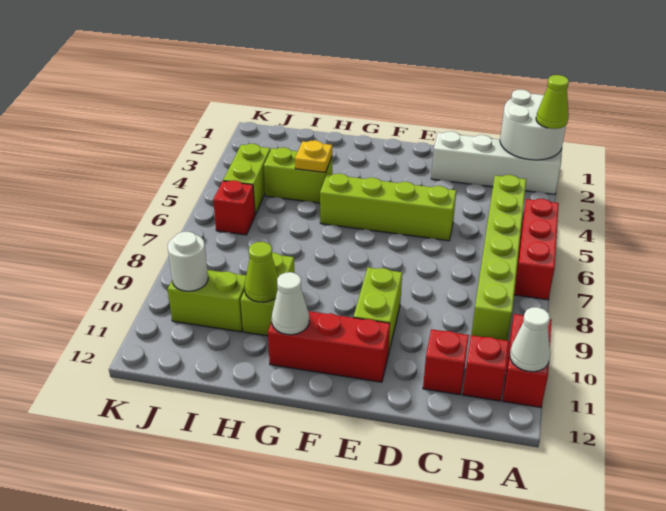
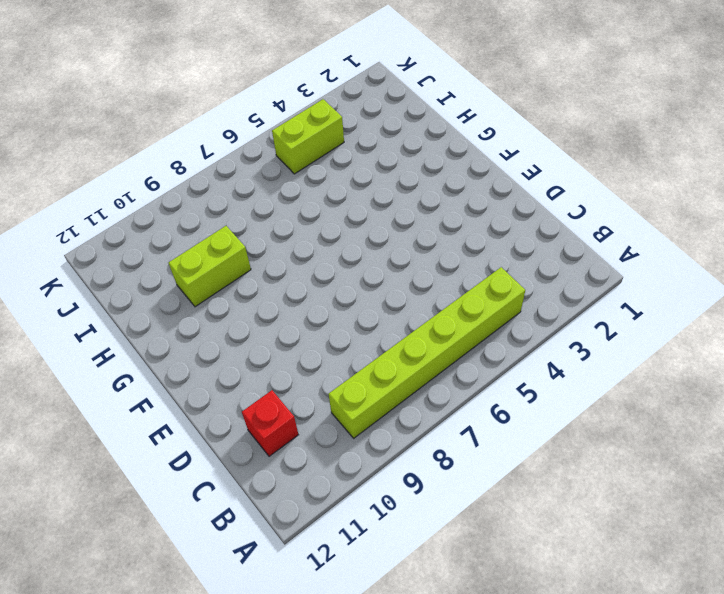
none -> white 1x4 brick [431,131,562,194]
none -> red 1x3 brick [514,199,559,300]
none -> red 1x2 brick [503,314,552,407]

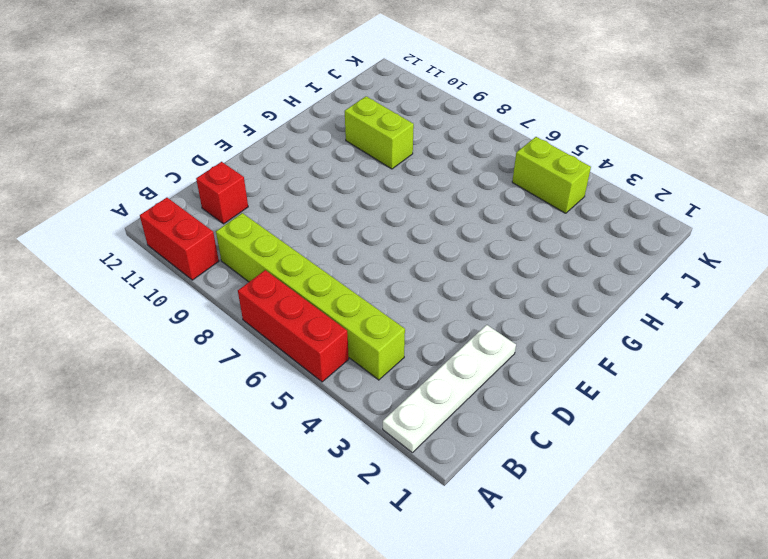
white 1x4 plate [383,325,516,453] -> white 1x4 brick [431,131,562,194]
none -> red 1x1 brick [463,335,509,401]
none -> lime 1x4 brick [320,174,456,241]
none -> lime 1x2 brick [354,268,402,354]

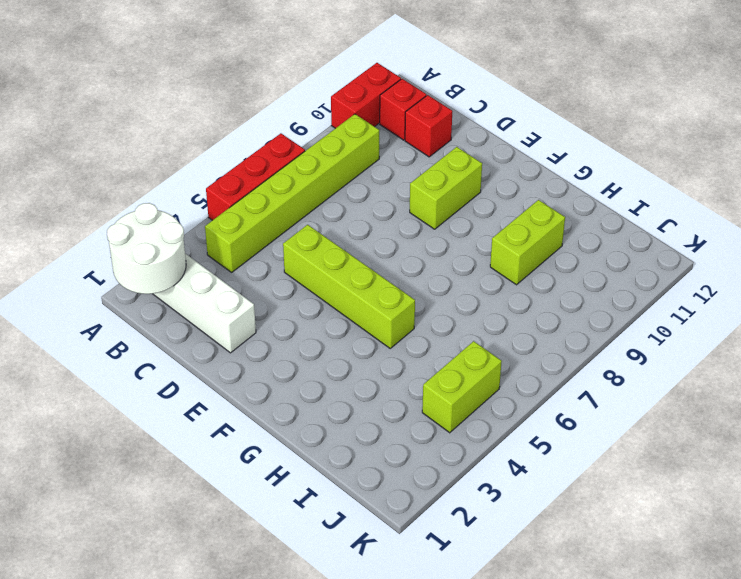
none -> red 1x3 brick [268,311,390,382]
none -> lime 1x2 brick [264,147,332,203]
none -> lime 1x2 brick [168,270,246,332]

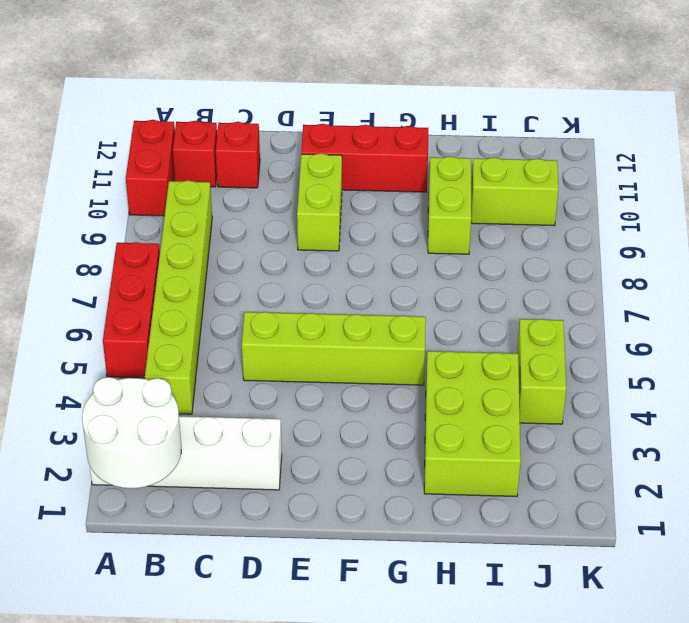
lime 2x3 brick [424,351,521,497] -> lime 1x2 brick [264,147,332,203]
none -> red 1x1 brick [213,180,255,235]
none -> white 1x1 cone [510,307,550,372]
none -> white 1x1 cone [272,272,309,335]

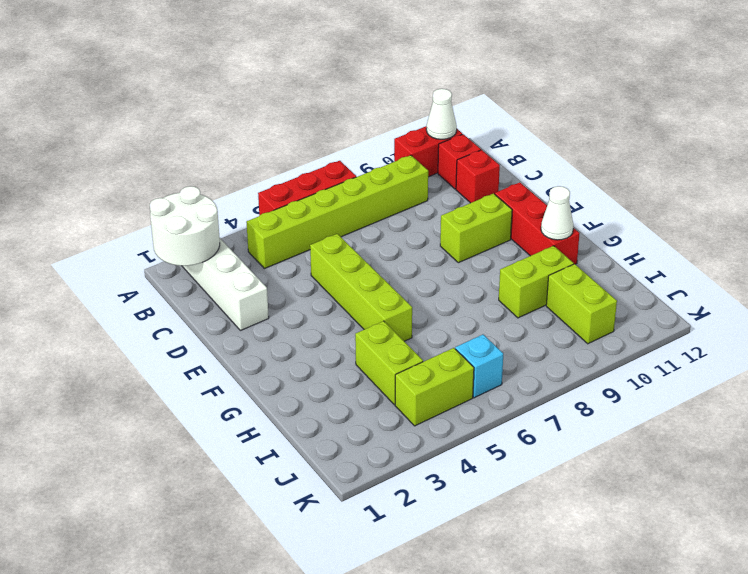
cyan 1x1 brick [455,335,503,398] -> red 1x1 brick [213,180,255,235]
none -> yellow 1x1 plate [295,140,332,173]
none -> lime 1x1 cone [244,242,279,302]
none -> white 1x1 round brick [168,232,208,291]

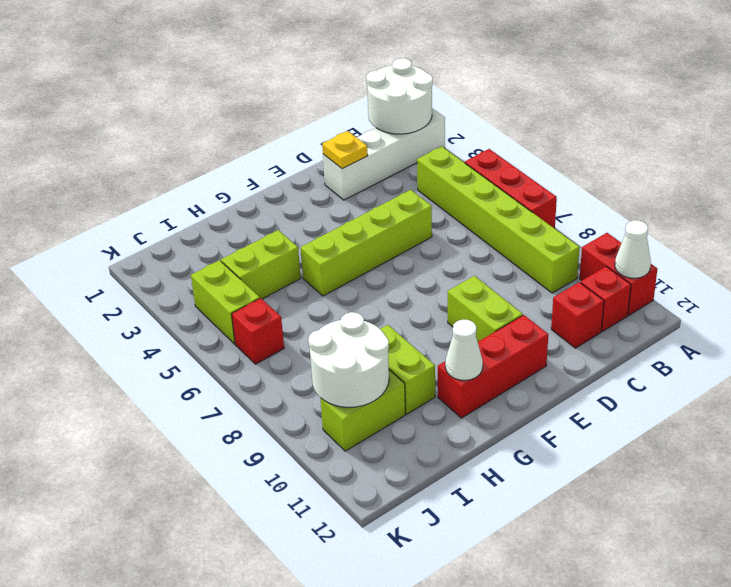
yellow 1x1 plate [322,131,368,169] -> yellow 1x1 plate moved to [295,140,332,173]
white 2x2 round brick [308,312,389,407] -> white 1x1 round brick [168,232,208,291]
none -> lime 1x1 cone [244,242,279,302]
none -> lime 1x1 cone [536,75,569,129]

